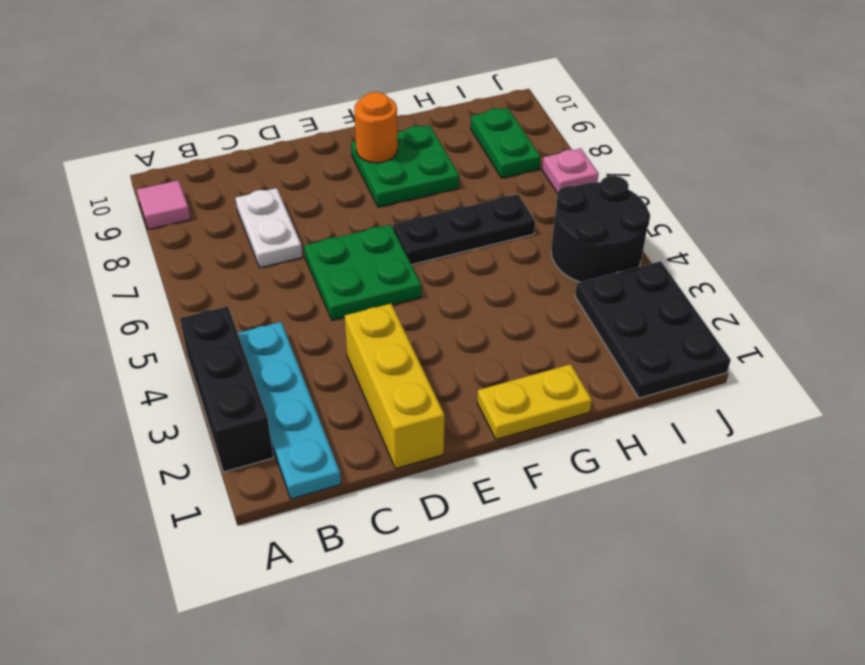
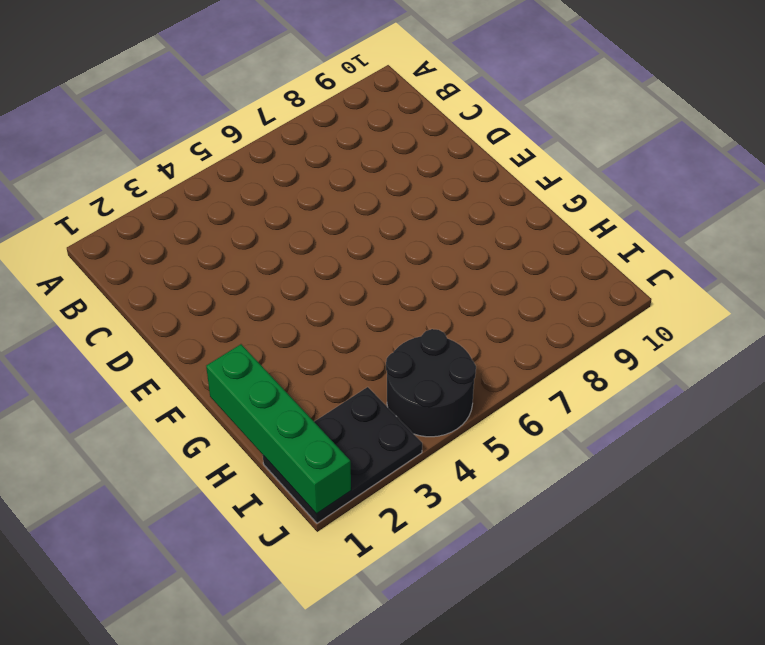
green 1x4 brick [206,344,351,514] -> none
none -> black 1x3 brick [180,306,273,472]
none -> pink 1x1 tile [137,180,191,229]
none -> cyan 1x4 plate [238,322,341,499]

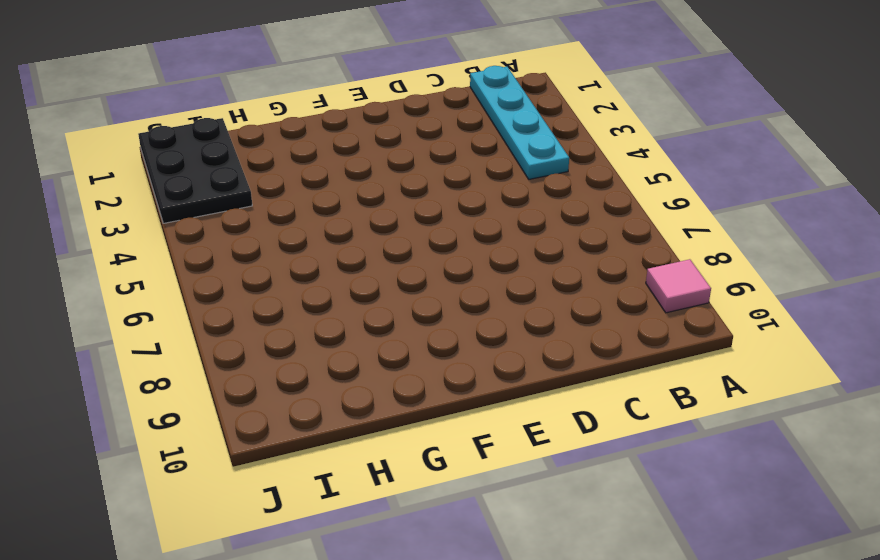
none -> black 1x3 brick [180,306,273,472]
none -> white 1x2 plate [236,188,302,268]
none -> yellow 1x3 brick [345,304,445,469]

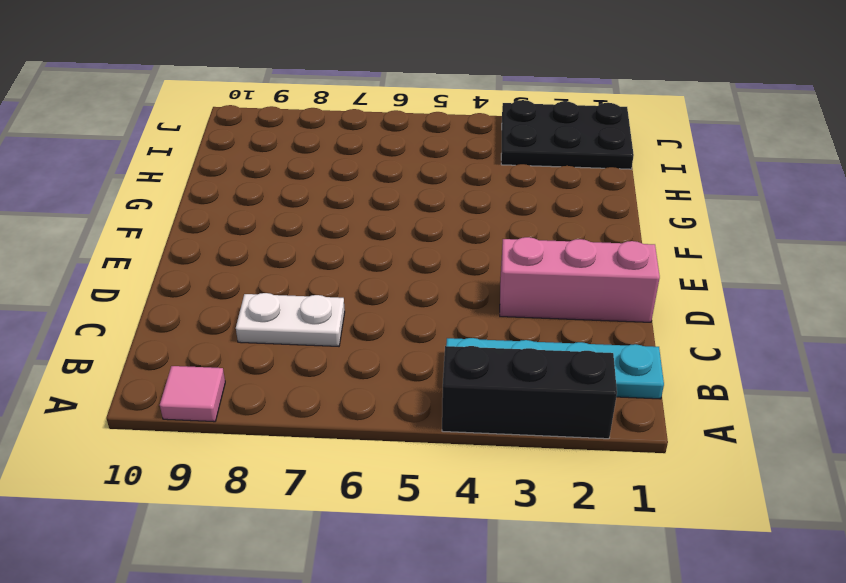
pink 1x3 brick [500,237,660,322] -> yellow 1x3 brick [345,304,445,469]
none -> green 2x2 plate [304,225,421,320]
none -> yellow 1x2 plate [477,364,592,440]
none -> black 1x3 plate [393,194,535,265]

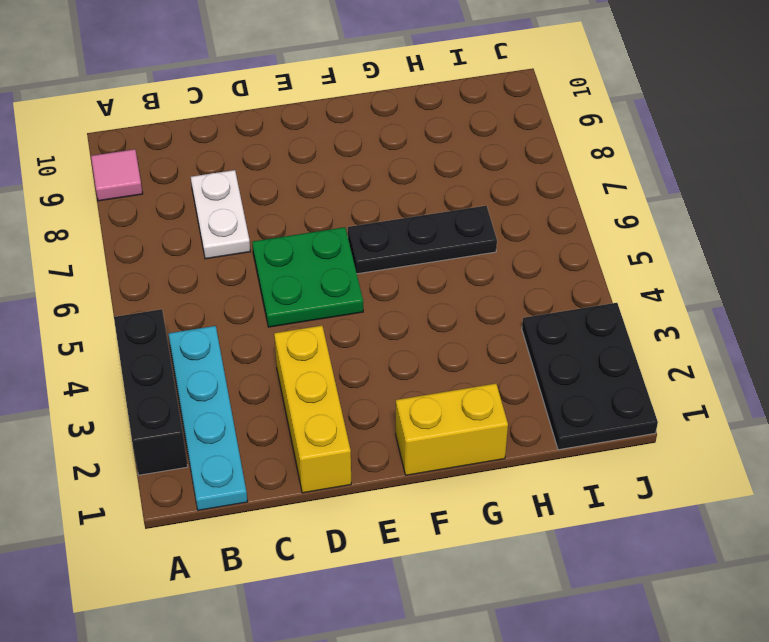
yellow 1x2 brick [396,384,508,475] -> yellow 1x2 plate [477,364,592,440]
none -> green 2x2 plate [351,125,459,207]
none -> black 2x2 round brick [551,176,650,282]
none -> green 1x2 plate [471,108,541,178]

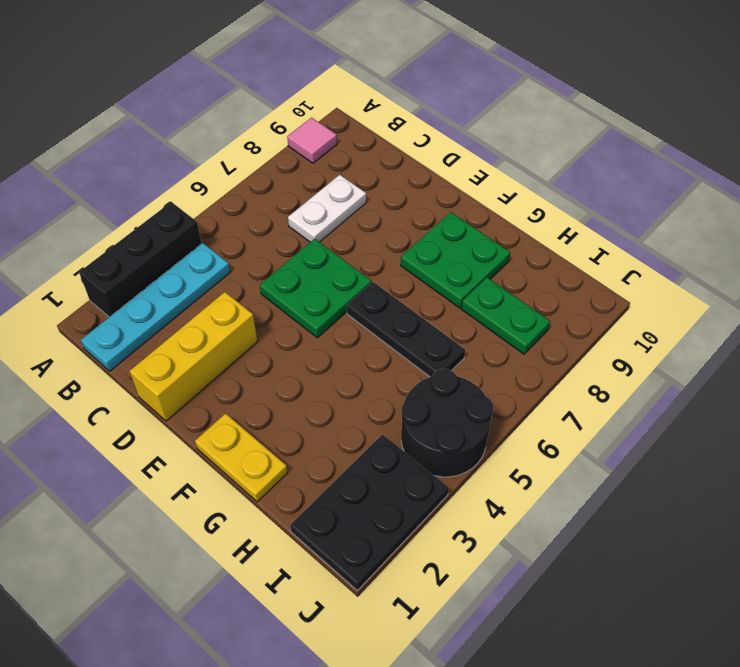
green 1x2 plate [462,277,550,354] -> green 1x2 plate turned to [471,108,541,178]
none -> pink 1x1 plate [542,148,599,193]
none -> orange 1x1 round brick [354,92,397,163]

